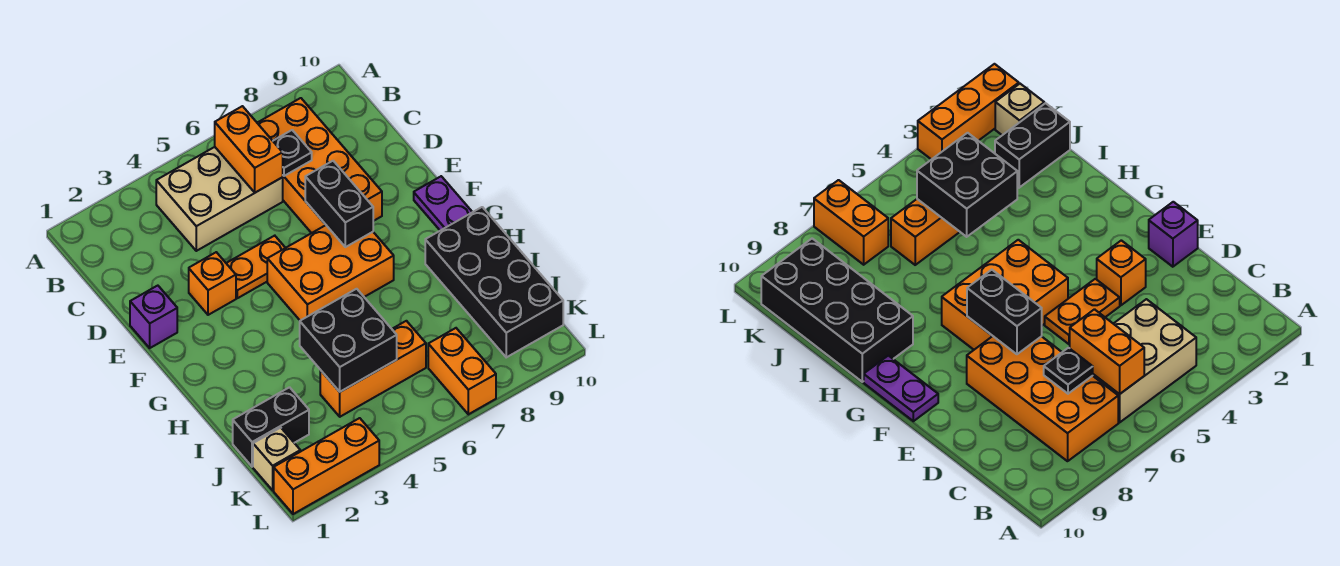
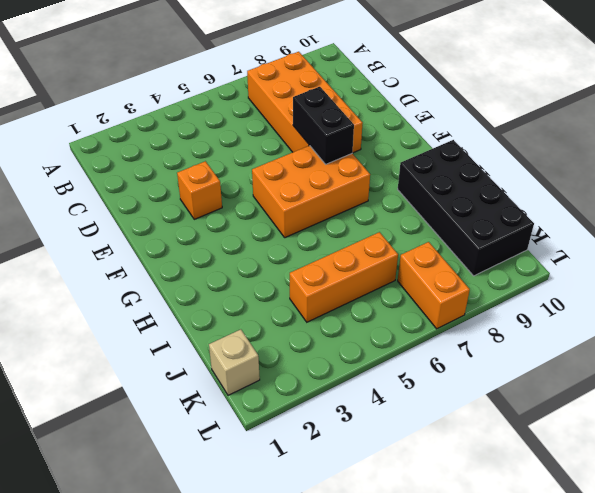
none -> tan 2x3 brick [156,147,283,251]
none -> purple 1x1 brick [130,286,177,348]
none -> orange 1x2 plate [226,236,285,298]

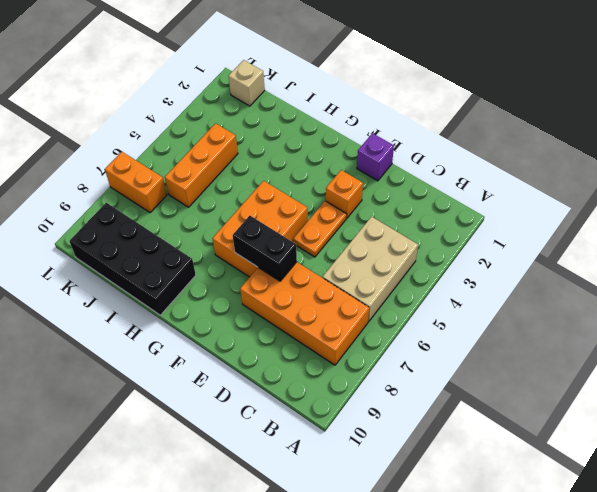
none -> purple 1x2 plate [414,176,472,231]
none -> black 1x2 brick [233,387,309,467]
none -> orange 1x3 brick [274,418,379,514]

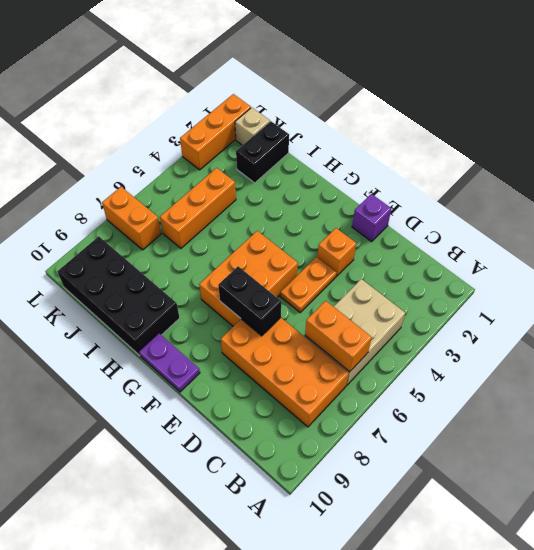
none -> black 1x1 plate [273,130,312,176]
none -> black 2x2 brick [300,289,397,392]

